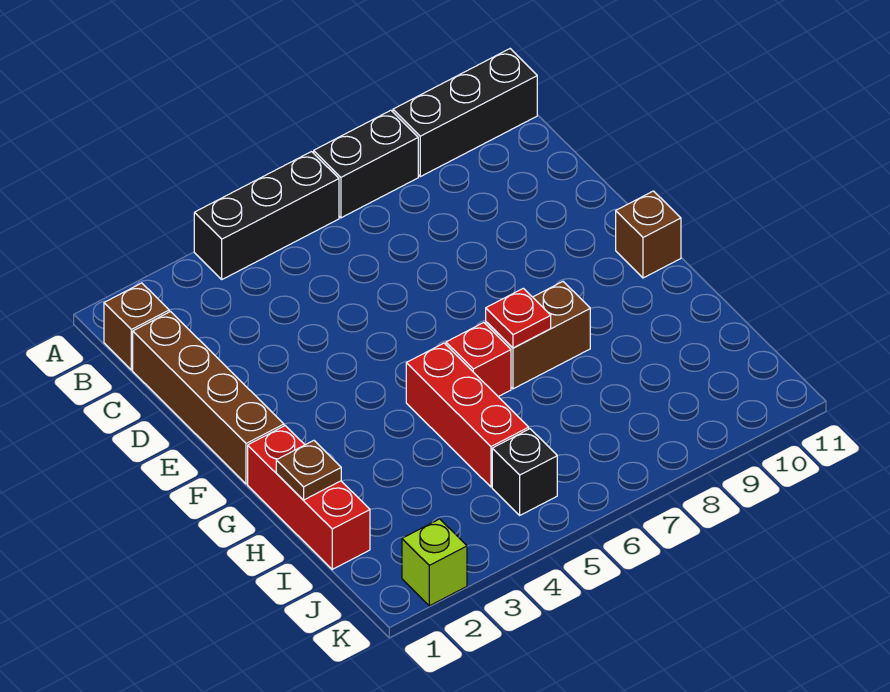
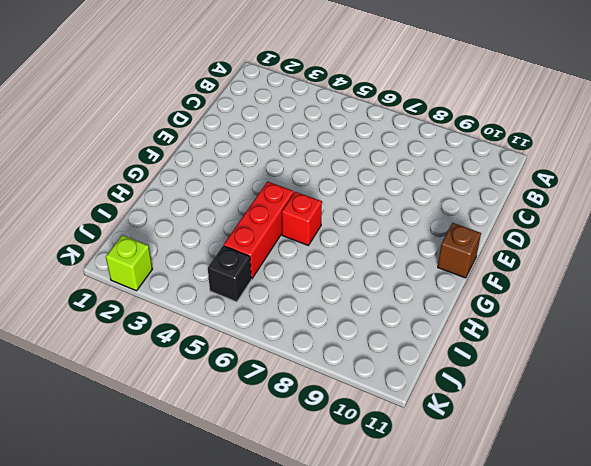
none -> black 1x3 brick [194,152,339,279]
none -> black 1x2 brick [314,110,418,218]
none -> black 1x3 brick [393,49,537,177]

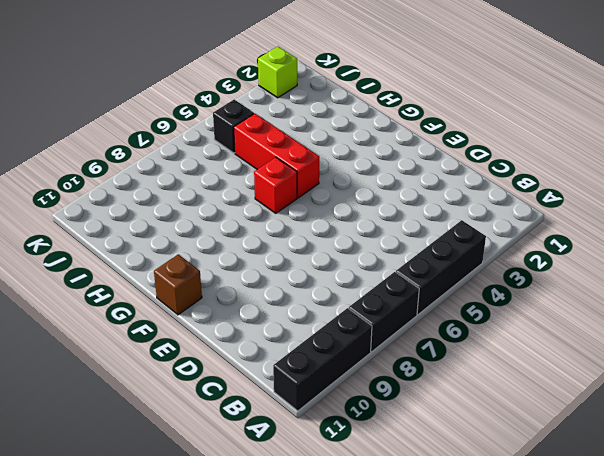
none -> brown 1x1 brick [104,283,169,370]
none -> brown 1x4 brick [133,312,284,484]
none -> red 1x3 brick [248,426,370,569]

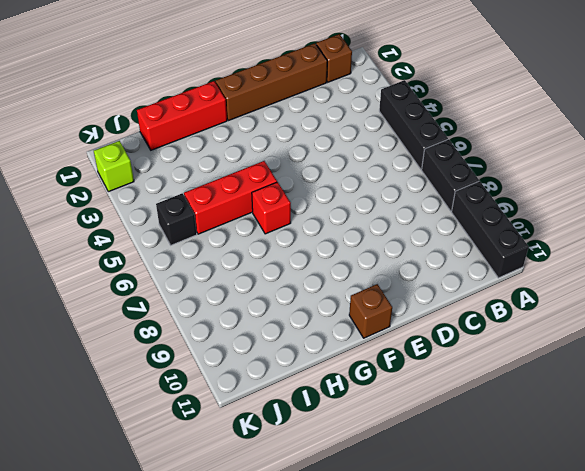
none -> brown 1x2 brick [486,282,590,389]
none -> red 1x1 plate [486,288,551,348]
none -> brown 1x1 plate [276,441,341,500]

